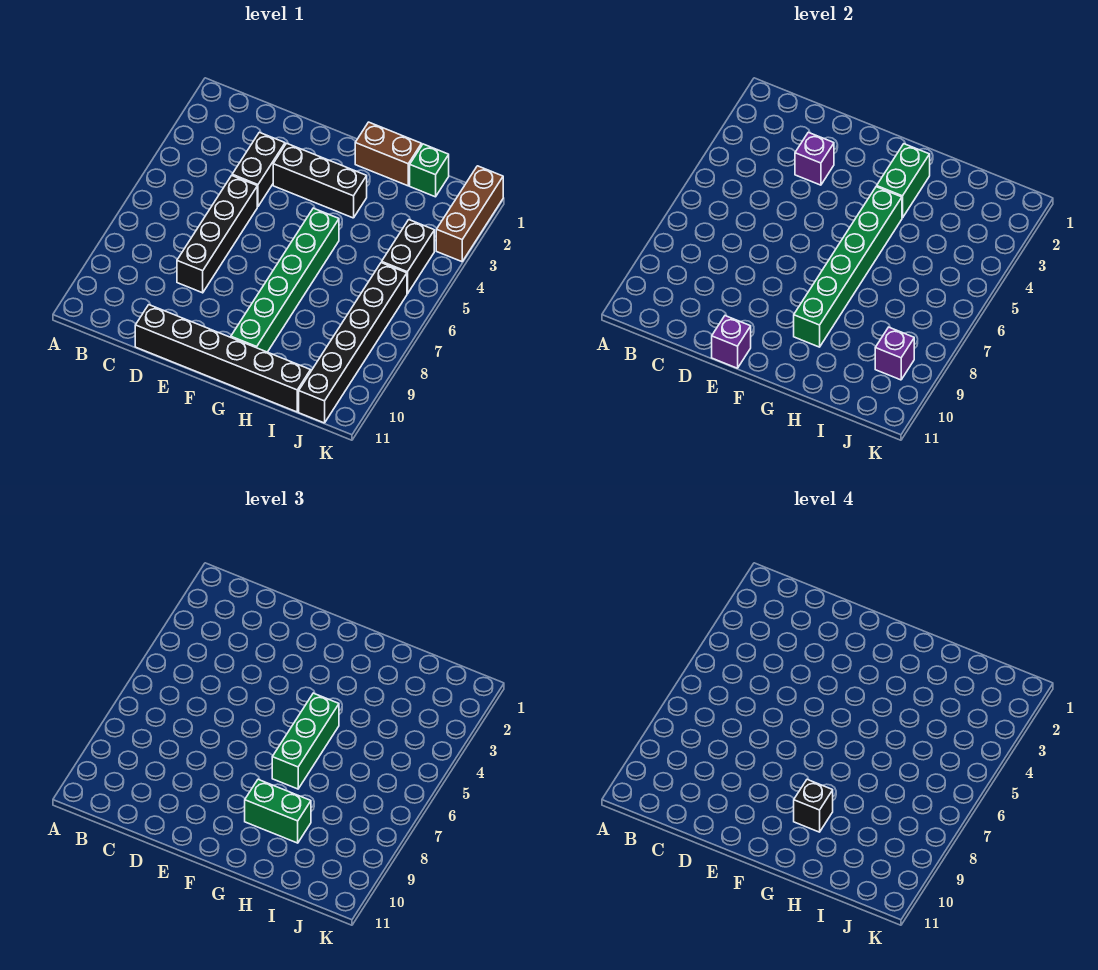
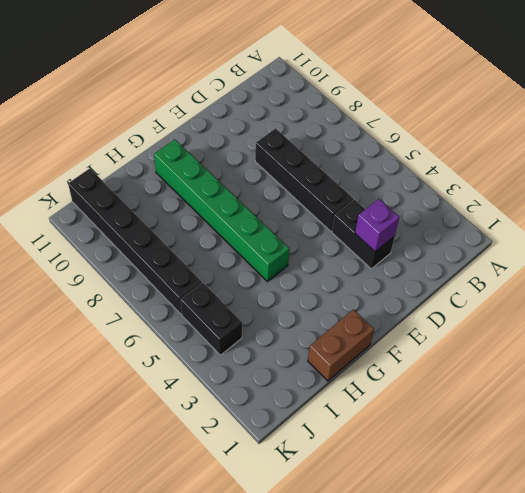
none -> black 1x6 brick [135,305,311,412]
none -> black 1x3 brick [273,143,367,218]
none -> green 1x1 brick [410,144,449,197]

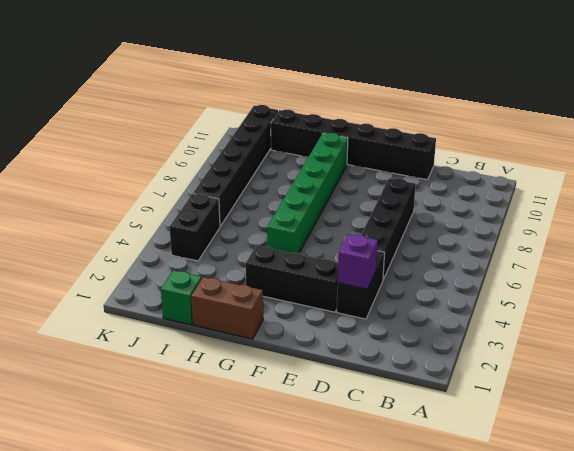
none -> brown 1x3 brick [436,166,503,262]
none -> purple 1x1 brick [712,316,751,368]
none -> green 1x2 brick [877,144,930,218]

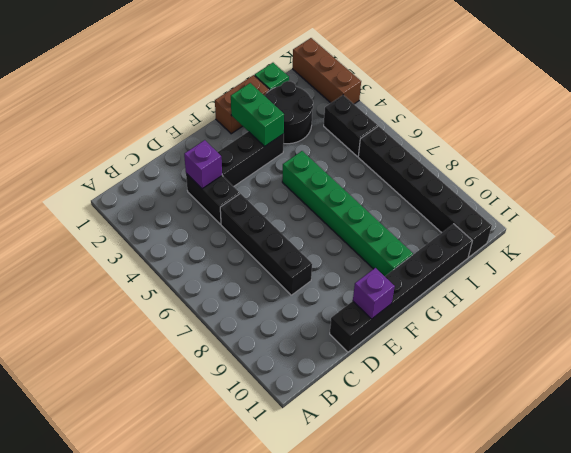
black 2x2 round brick [264,81,313,144] -> none
none -> green 1x6 brick [794,187,902,347]
none -> purple 1x1 brick [875,327,914,380]
none -> green 1x3 brick [272,693,339,789]

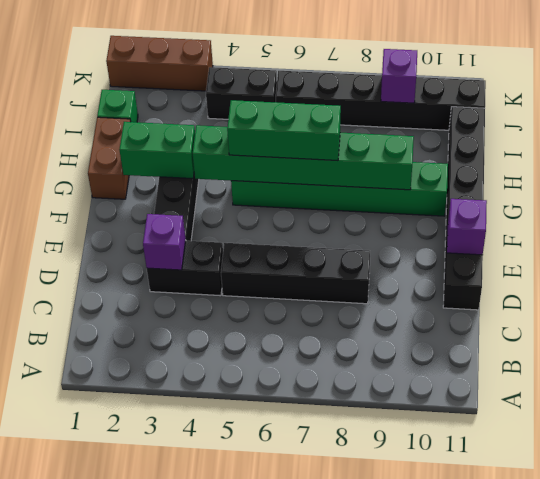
none -> green 1x2 brick [245,779,311,843]
none -> black 1x1 brick [794,779,833,832]

